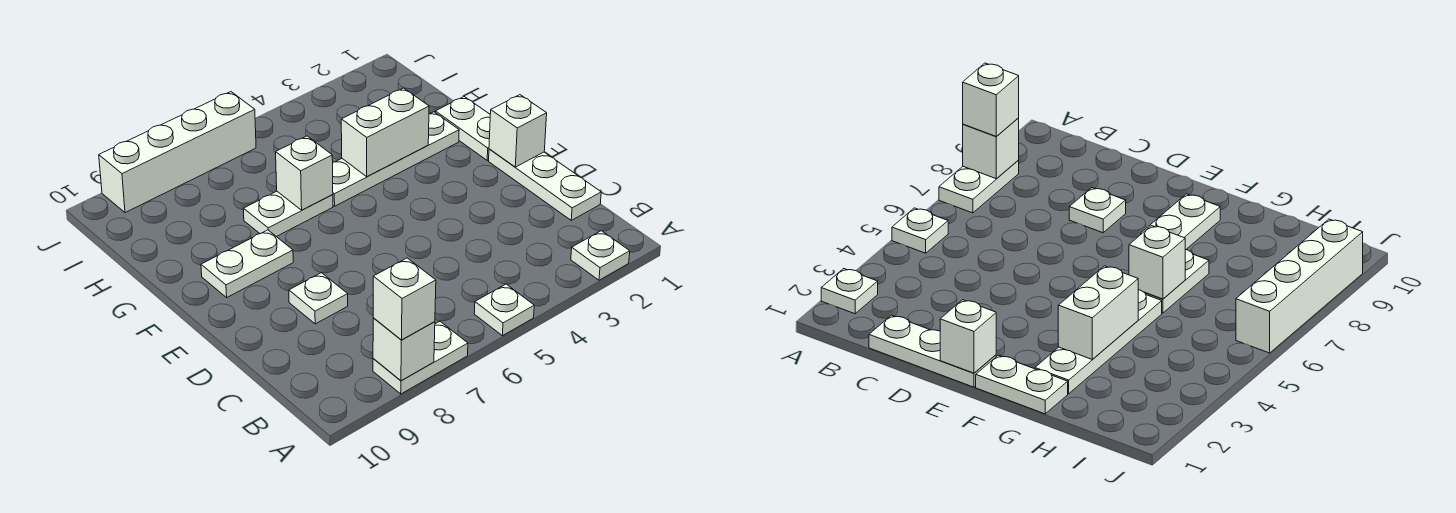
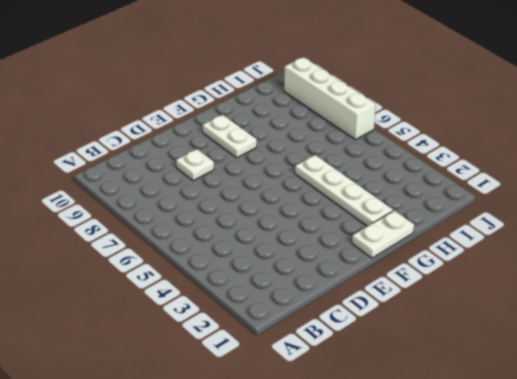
none -> white 1x1 plate [571,231,630,280]
none -> white 1x1 plate [474,284,534,336]
none -> white 1x2 plate [373,321,468,394]

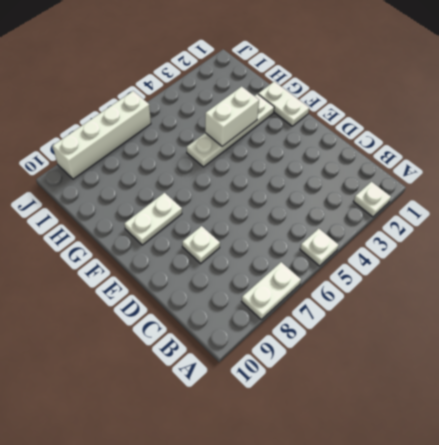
none -> white 1x3 plate [489,149,601,220]
none -> white 1x2 plate [243,191,333,237]
none -> white 1x1 brick [373,318,435,381]

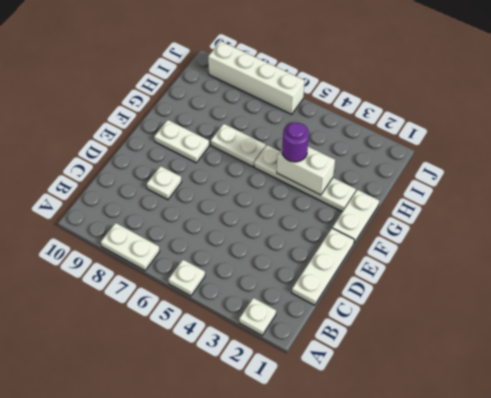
purple 1x1 round brick [282,122,309,162] -> none
none -> white 1x1 brick [373,318,435,381]
none -> white 1x1 brick [489,95,547,167]
none -> white 1x1 brick [276,136,333,210]

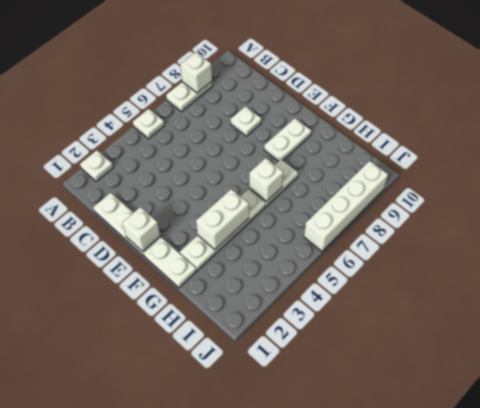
none -> white 1x1 brick [373,258,436,340]

